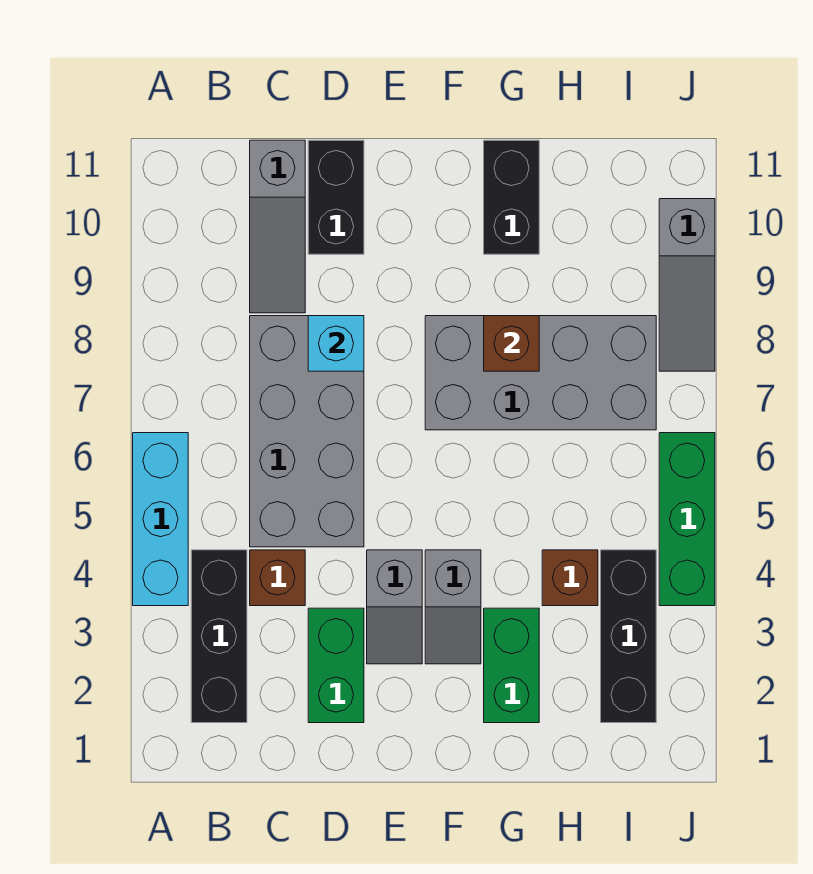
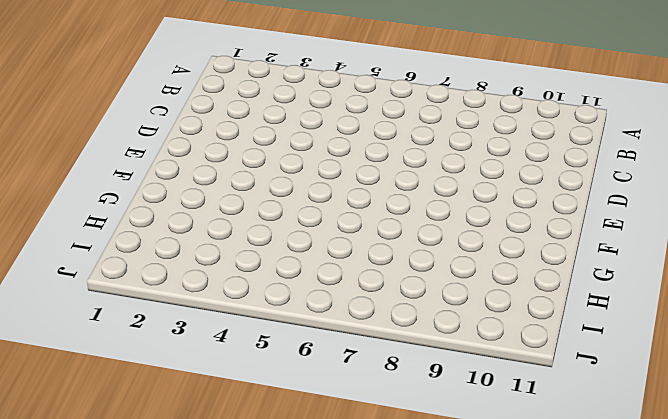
none -> cyan 1x3 brick [133,433,188,606]
none -> black 1x3 brick [191,550,247,723]
none -> brown 1x1 brick [250,550,305,606]

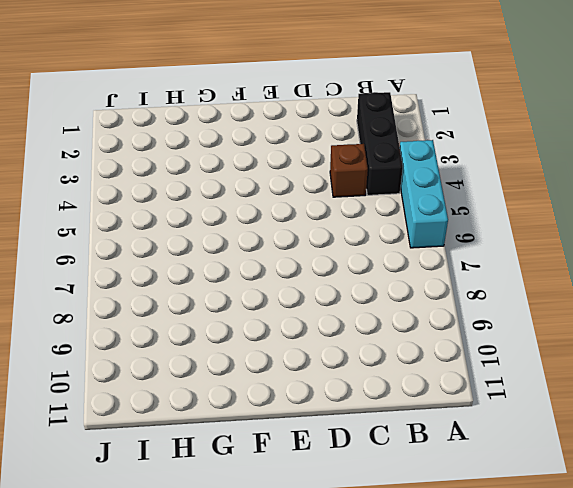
none -> grey 2x4 brick [250,316,364,547]
none -> grey 1x3 slope [250,140,305,313]
none -> green 1x2 brick [308,608,364,723]

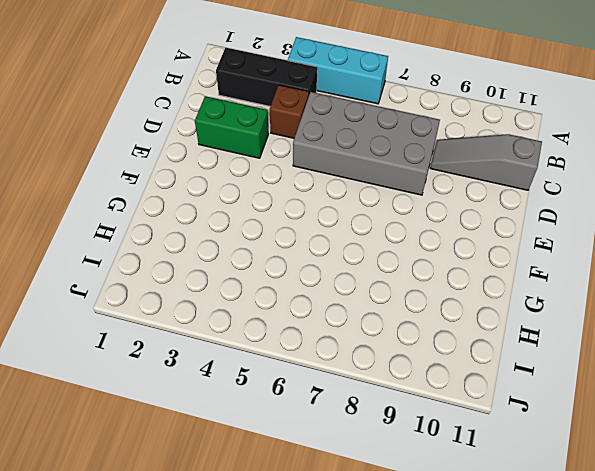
none -> black 1x2 brick [308,140,364,254]
none -> grey 1x2 slope [367,550,422,664]
none -> grey 1x2 slope [425,550,481,664]

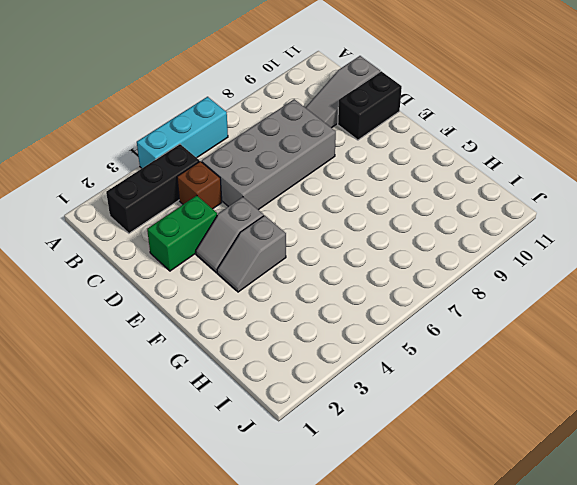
none -> grey 2x4 brick [425,316,656,430]
none -> green 1x2 brick [484,608,539,723]
none -> black 1x2 brick [484,140,539,254]

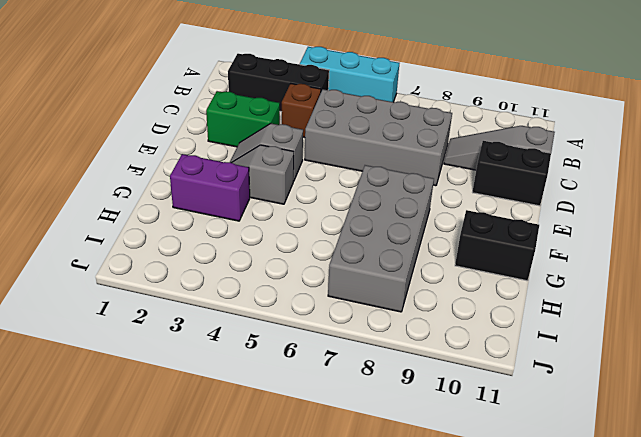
purple 1x2 brick [170,154,250,221] -> green 1x2 brick [484,608,539,723]
none -> brown 1x1 brick [542,550,598,606]
none -> black 1x3 brick [601,550,656,723]
none -> green 1x3 brick [659,433,715,606]

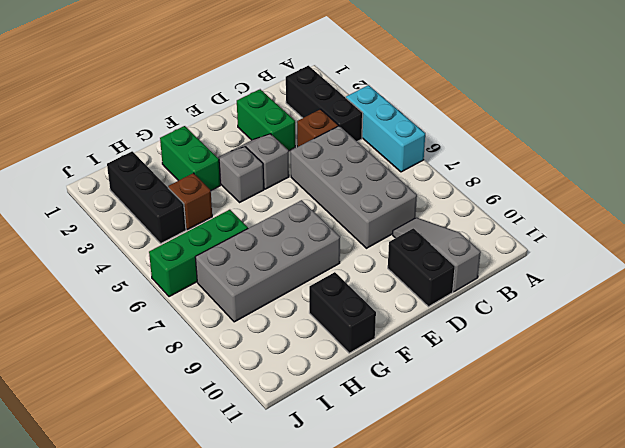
green 1x3 brick [149,210,248,297] -> green 1x3 brick turned to [659,433,715,606]
none -> grey 1x3 slope [659,199,715,371]
none -> cyan 1x1 brick [308,316,364,371]
none -> brown 1x1 brick [484,316,539,371]

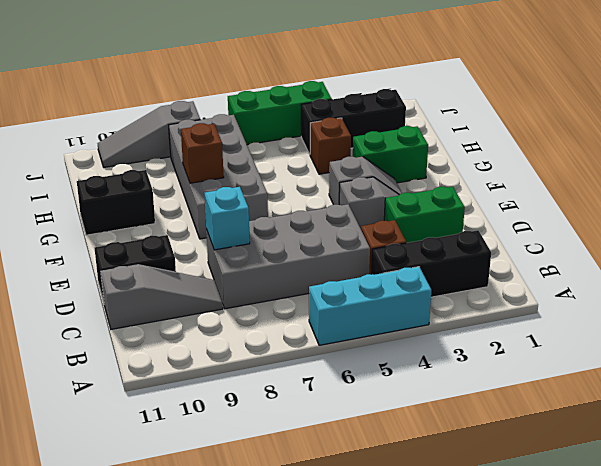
grey 1x3 slope [98,101,200,167] -> grey 1x3 slope turned to [659,199,715,371]

